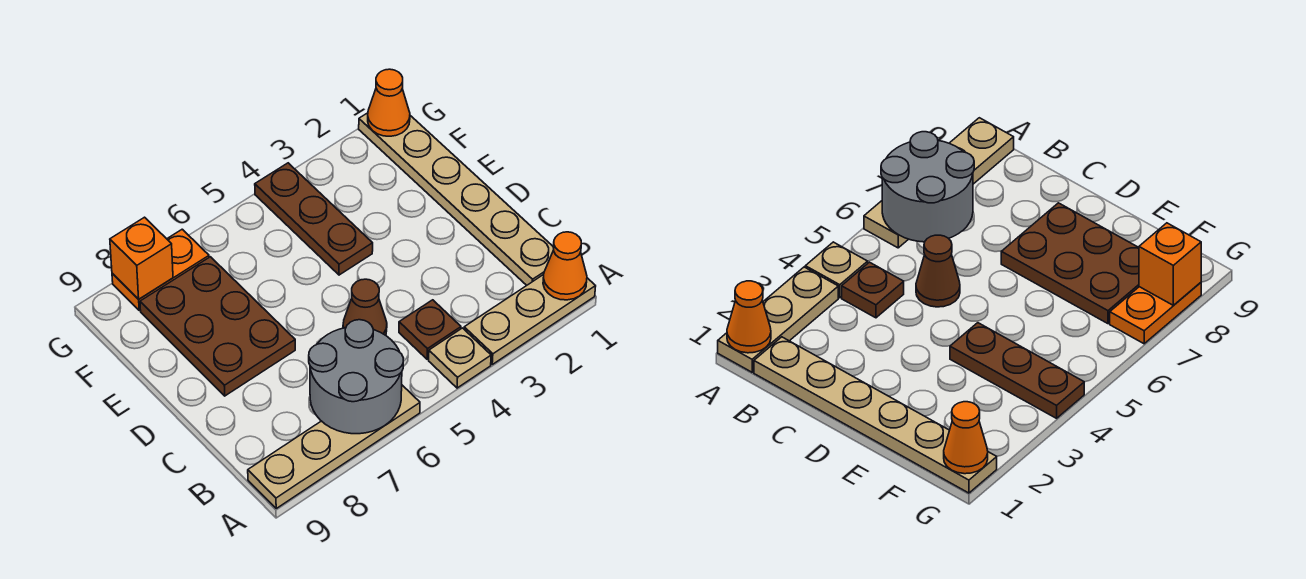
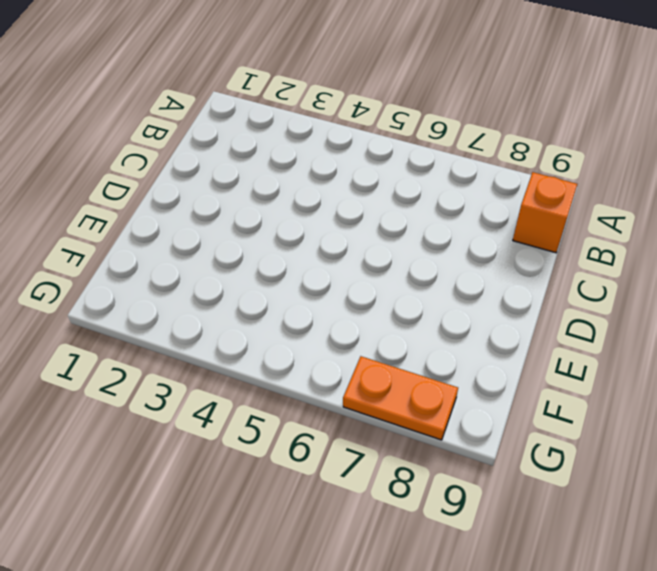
orange 1x1 brick [513,172,577,253] -> orange 1x1 brick moved to [110,217,173,299]
none -> tan 1x3 plate [464,274,596,364]
none -> tan 1x1 plate [429,328,491,388]
none -> tan 1x4 plate [248,385,420,508]

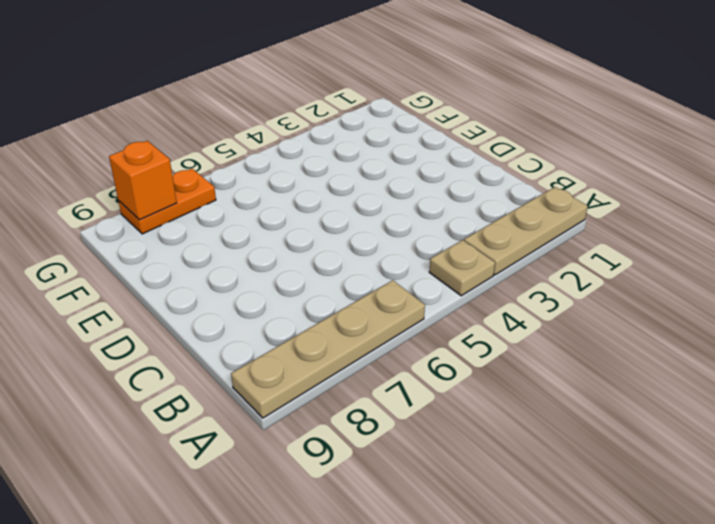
none -> tan 1x6 plate [359,113,554,285]
none -> brown 1x1 plate [399,300,461,359]
none -> brown 1x1 cone [343,279,387,335]

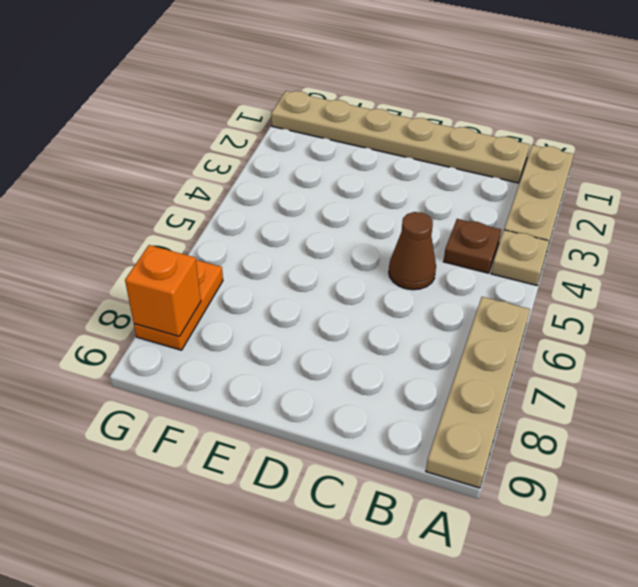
none -> brown 2x3 plate [140,257,295,396]
none -> brown 1x3 plate [255,163,373,275]
none -> orange 1x1 cone [543,232,587,300]

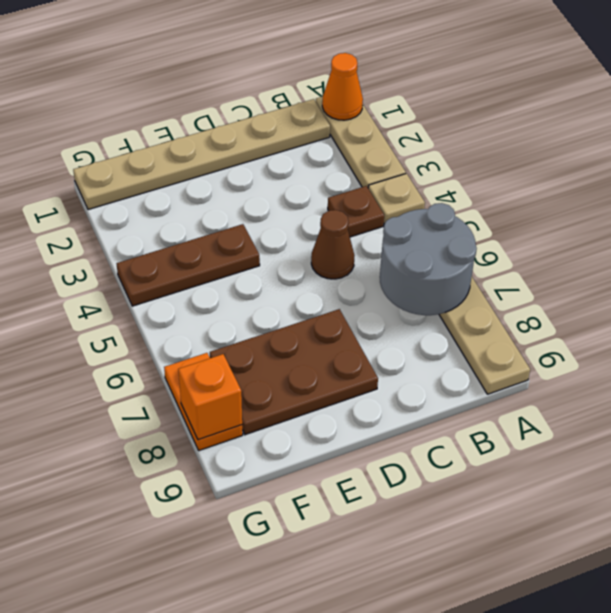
none -> orange 1x1 cone [368,69,410,136]

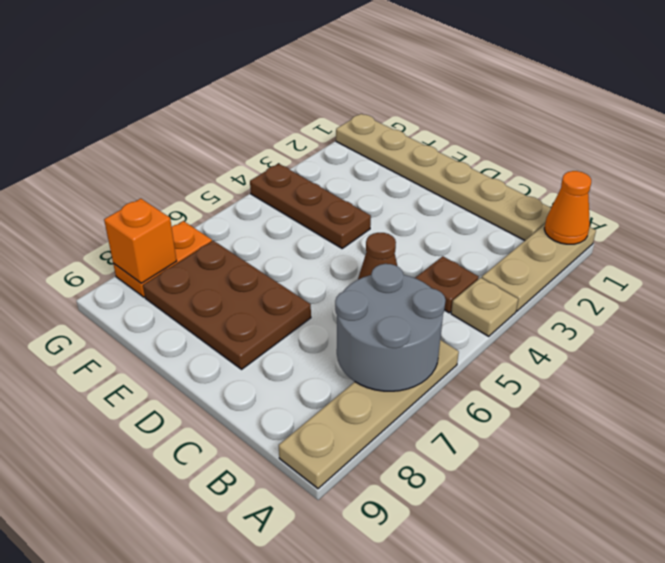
none -> orange 1x1 cone [368,69,410,136]

